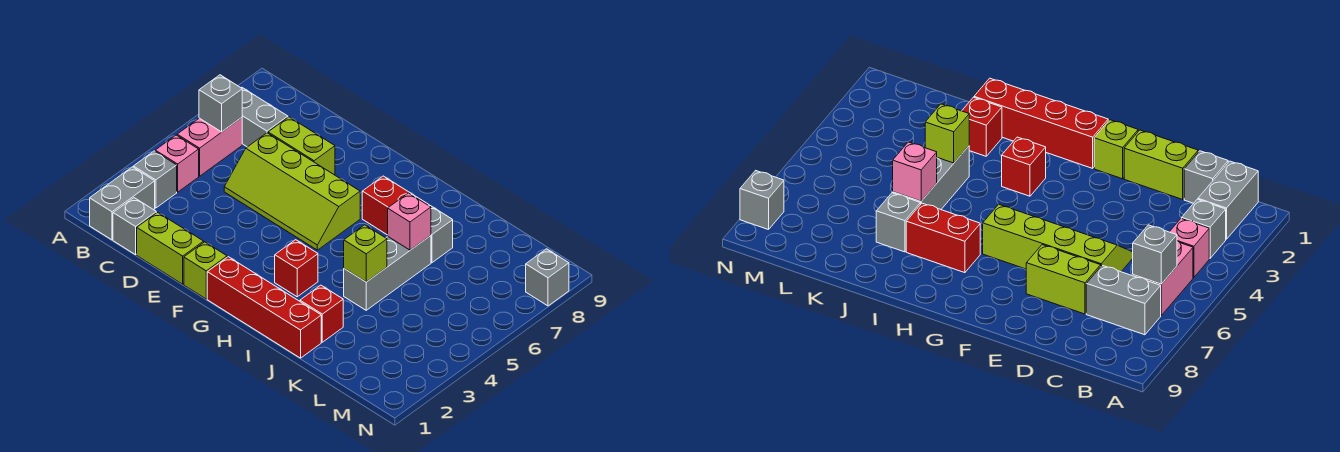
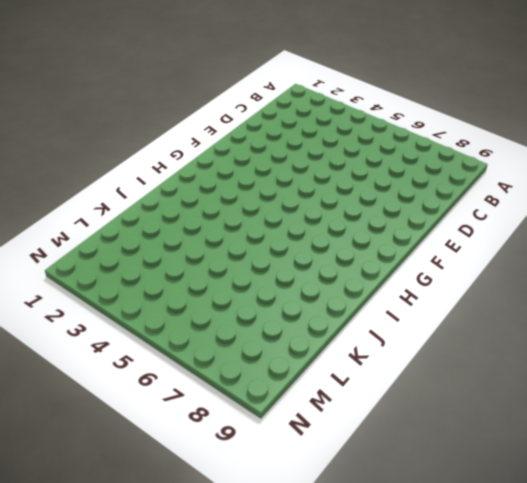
none -> grey 1x2 brick [90,167,155,240]
none -> grey 1x1 brick [133,151,177,208]
none -> pink 1x1 brick [155,135,199,192]

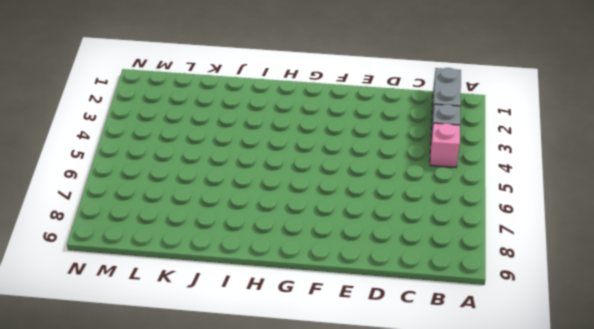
none -> pink 1x2 brick [177,118,242,176]
none -> grey 1x2 brick [241,87,288,147]
none -> grey 1x1 brick [113,198,156,255]

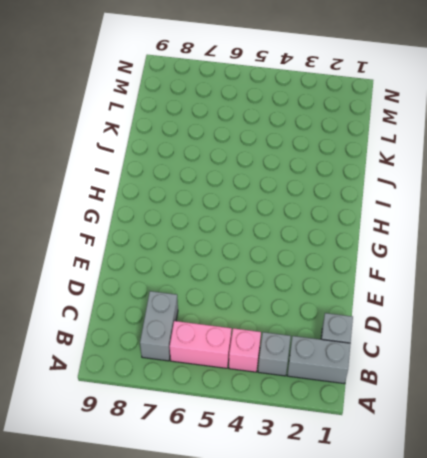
none -> lime 1x2 brick [137,212,204,284]
none -> lime 2x4 slope [224,133,360,250]
none -> lime 1x2 brick [268,117,335,174]

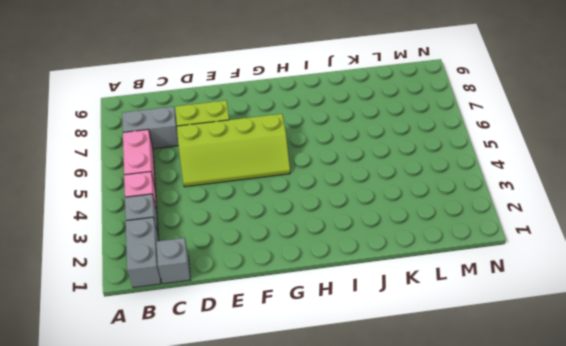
none -> lime 1x2 brick [137,212,204,284]
none -> lime 1x1 brick [184,242,227,299]
none -> red 1x4 brick [207,257,321,358]

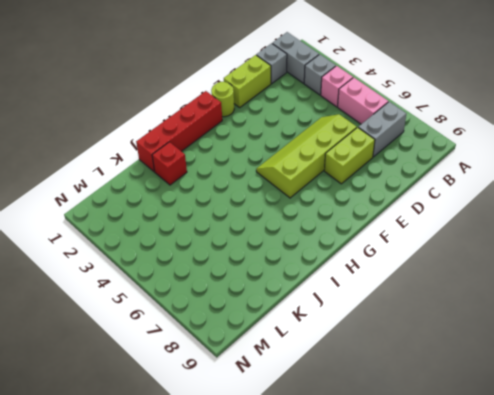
lime 1x1 round brick [211,82,234,117] -> lime 1x1 brick [184,242,227,299]
none -> red 1x1 brick [275,240,318,297]
none -> red 1x2 brick [362,176,429,235]
none -> grey 1x3 brick [344,236,431,310]

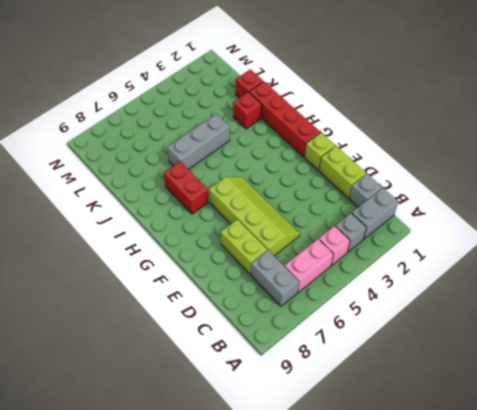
red 1x1 brick [236,69,263,98] -> red 1x1 brick moved to [275,240,318,297]
none -> grey 1x1 brick [430,206,453,263]
none -> grey 1x1 brick [526,249,569,306]
none -> grey 1x1 brick [199,75,242,132]

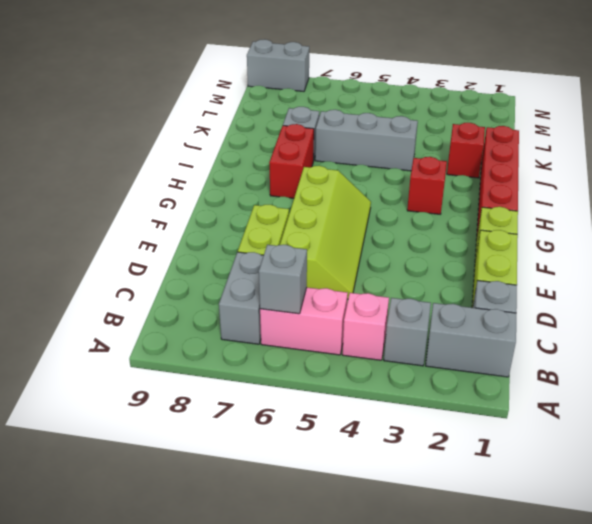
grey 1x2 brick [247,39,309,91] -> grey 1x1 brick [526,249,569,306]
none -> lime 1x1 brick [344,225,387,282]
none -> pink 1x1 brick [388,193,431,250]

